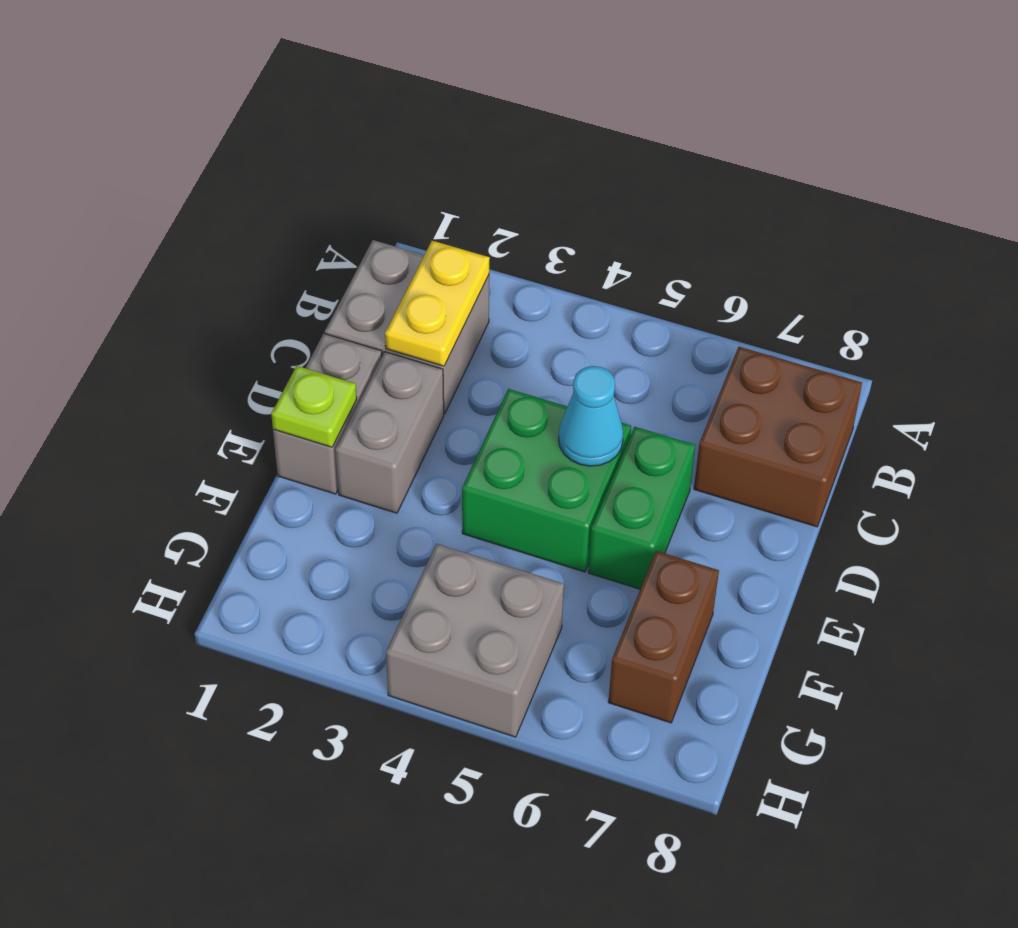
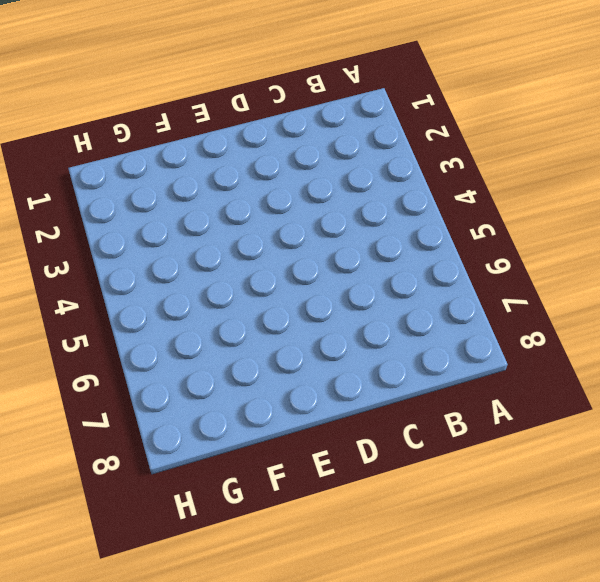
none -> grey 2x2 brick [325,240,489,414]
none -> brown 2x2 brick [694,347,862,527]

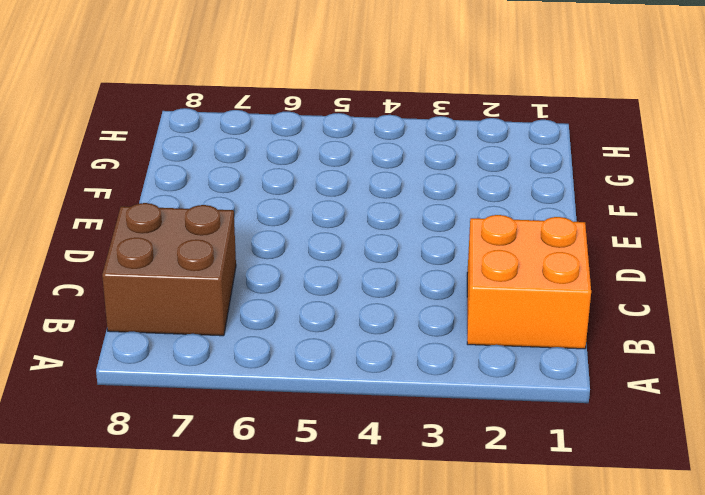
orange 2x2 brick [467,215,591,349] -> grey 2x2 brick [325,240,489,414]
none -> grey 1x2 brick [273,334,382,494]
none -> grey 1x2 brick [335,352,444,513]

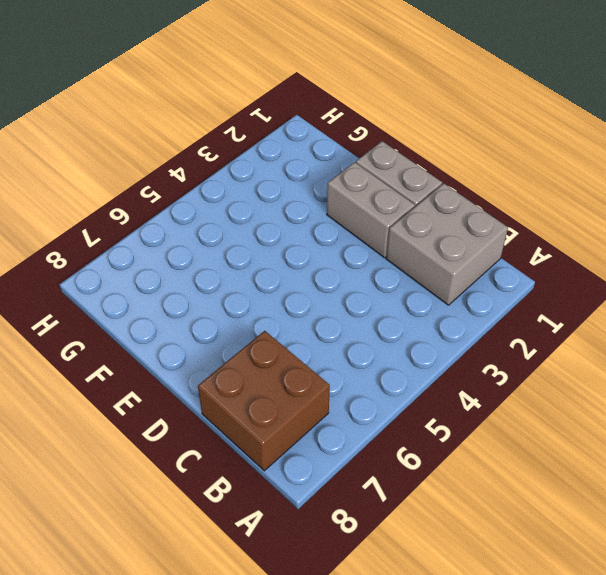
none -> green 2x2 brick [462,389,631,572]
none -> green 1x2 brick [588,427,695,589]

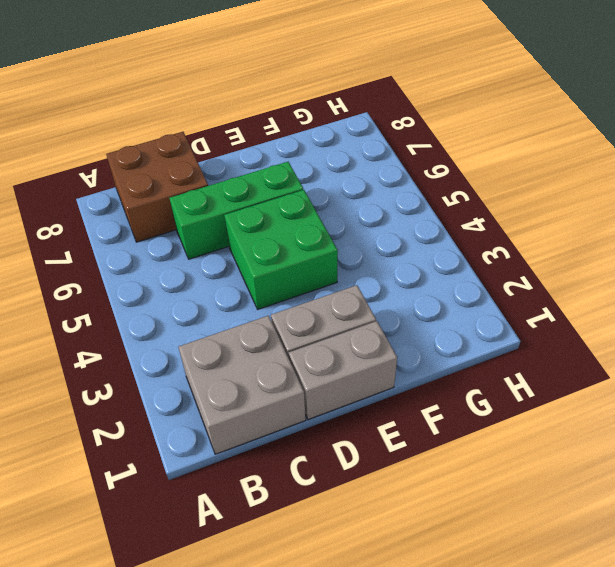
green 1x3 brick [170,162,303,259] -> green 1x2 brick [588,427,695,589]
none -> brown 1x2 brick [608,551,719,723]
none -> grey 2x2 brick [386,544,564,737]

